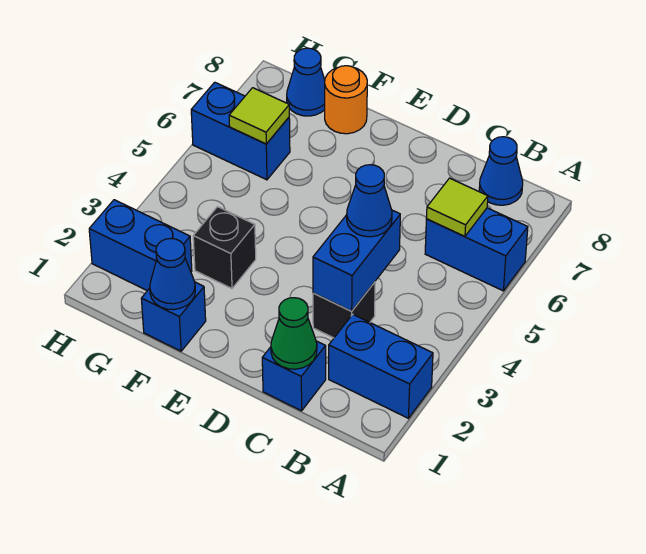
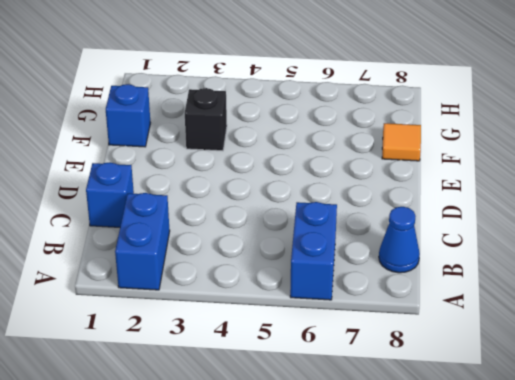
orange 1x1 tile [382,123,421,161] -> orange 1x1 round brick [325,66,367,134]
none -> black 1x1 brick [313,282,375,338]
none -> blue 1x2 brick [89,200,192,291]
none -> blue 1x2 brick [191,82,290,180]

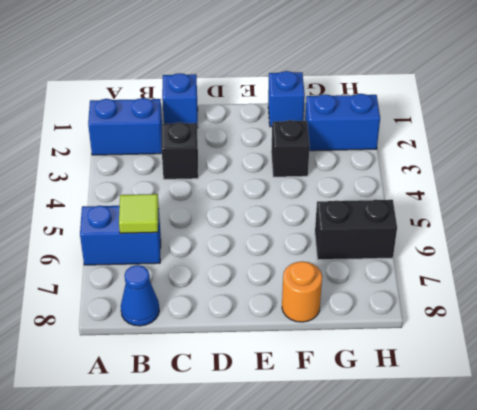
black 1x2 brick [315,200,397,260] -> blue 1x2 brick [191,82,290,180]
none -> blue 1x1 cone [287,48,325,116]
none -> green 1x1 cone [271,298,317,369]
none -> blue 1x2 brick [313,210,400,311]

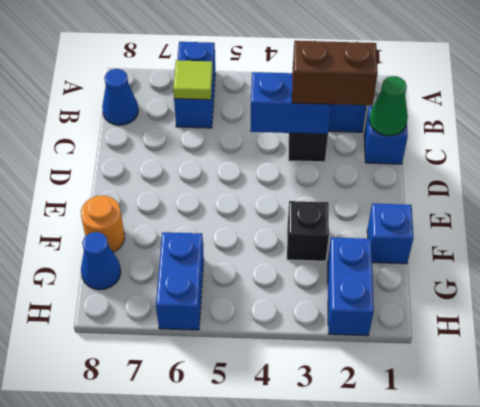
brown 1x2 brick [292,41,378,105] -> none
none -> blue 1x1 cone [150,238,195,310]
none -> lime 1x1 tile [229,88,289,144]
none -> blue 1x1 cone [347,165,392,237]

